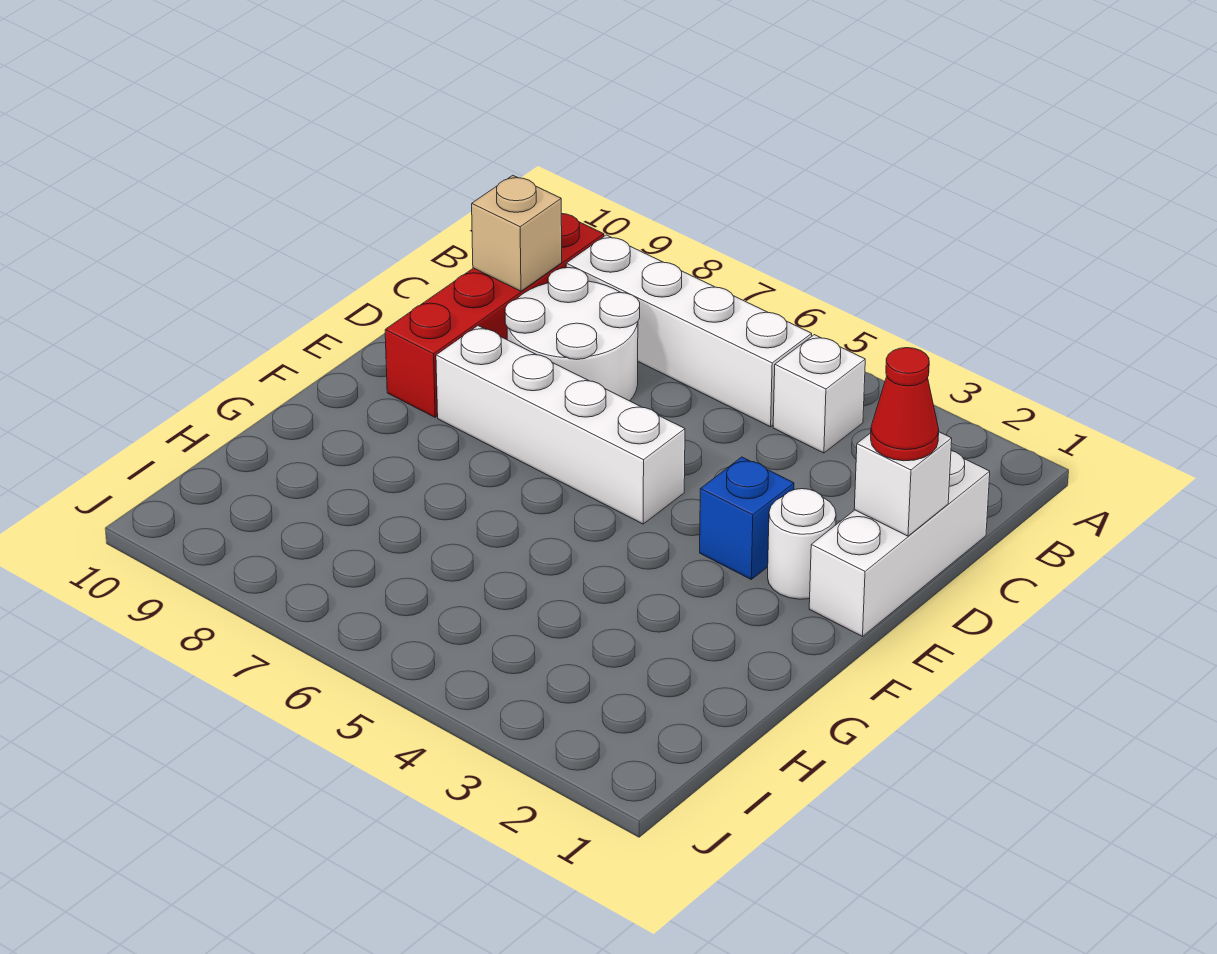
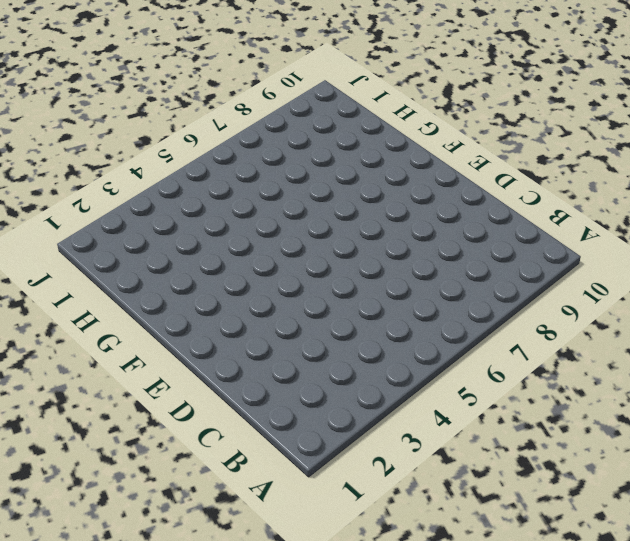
none -> white 1x1 brick [773,335,865,453]
none -> white 1x4 brick [566,235,812,427]

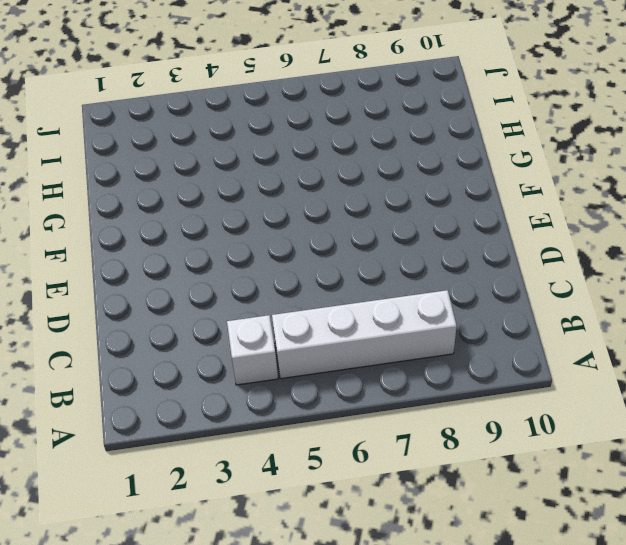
none -> red 1x4 brick [385,214,604,417]
none -> white 1x3 brick [809,451,990,637]

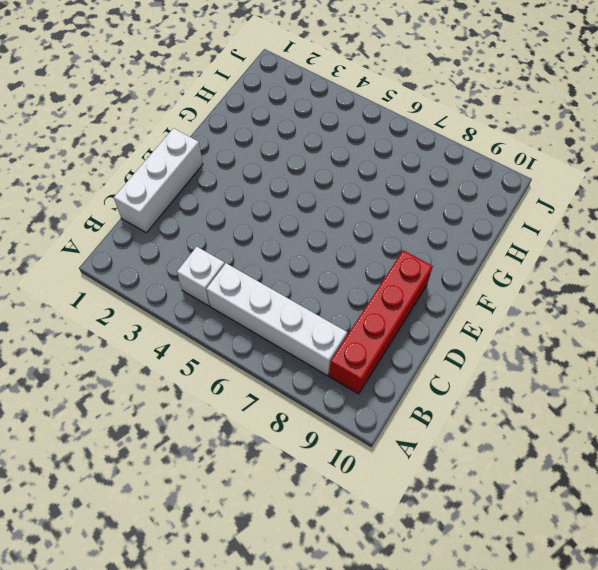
none -> white 2x2 round brick [505,268,640,401]
none -> white 1x1 round brick [768,489,836,599]

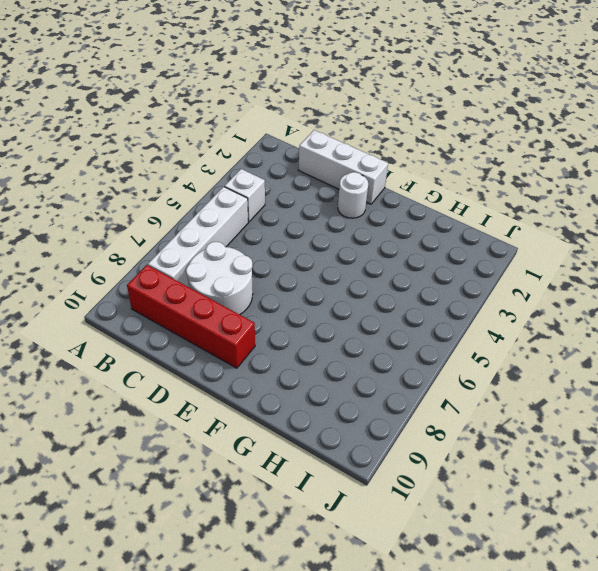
none -> blue 1x1 brick [700,457,794,579]
none -> white 1x4 brick [436,326,685,524]

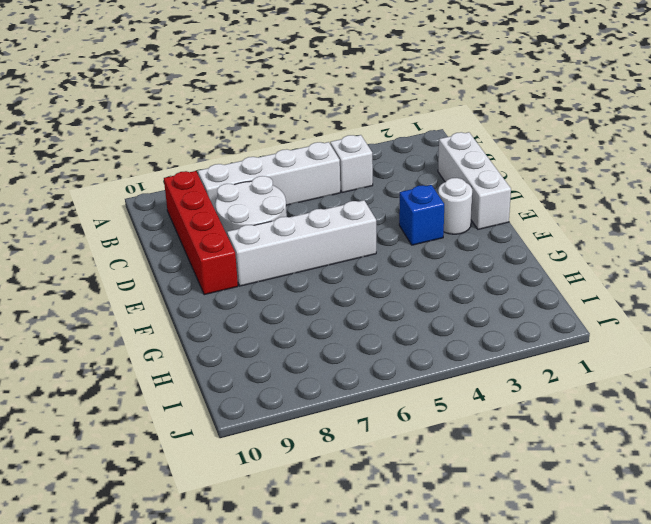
none -> tan 1x1 brick [472,175,562,291]
none -> white 1x1 brick [854,432,952,536]

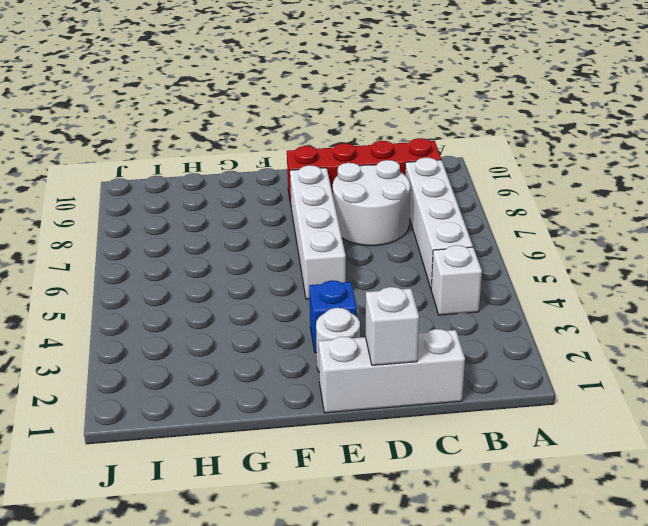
none -> tan 1x1 brick [472,175,562,291]
none -> red 1x1 cone [871,348,939,461]

